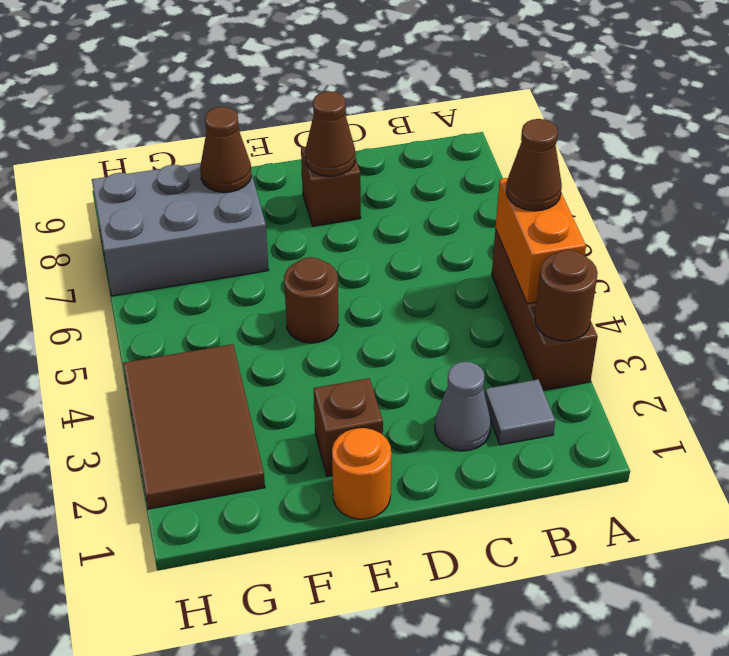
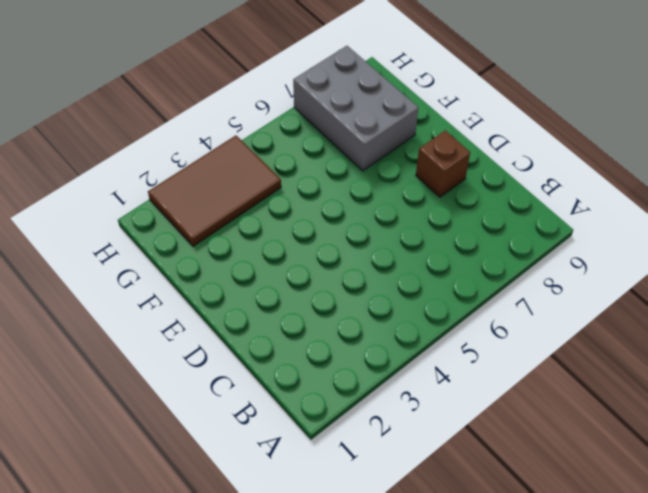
none -> brown 1x3 brick [492,229,598,391]
none -> grey 1x1 tile [485,379,555,445]
none -> grey 1x1 cone [435,362,491,451]

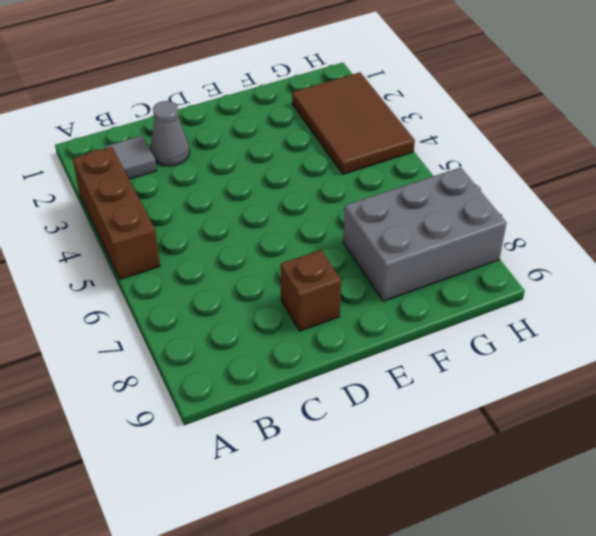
none -> orange 1x1 round brick [332,428,391,519]
none -> brown 1x1 brick [314,378,383,476]
none -> brown 1x1 round brick [284,257,339,343]

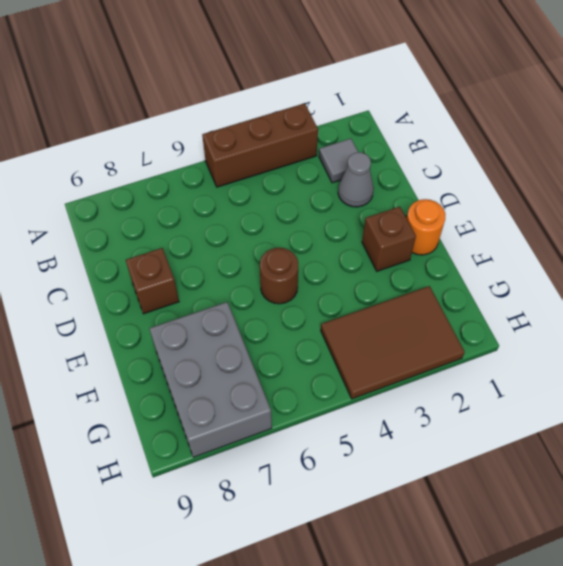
none -> brown 1x1 round brick [535,250,598,341]
none -> orange 1x2 brick [496,178,586,304]
none -> brown 1x1 cone [305,91,355,176]

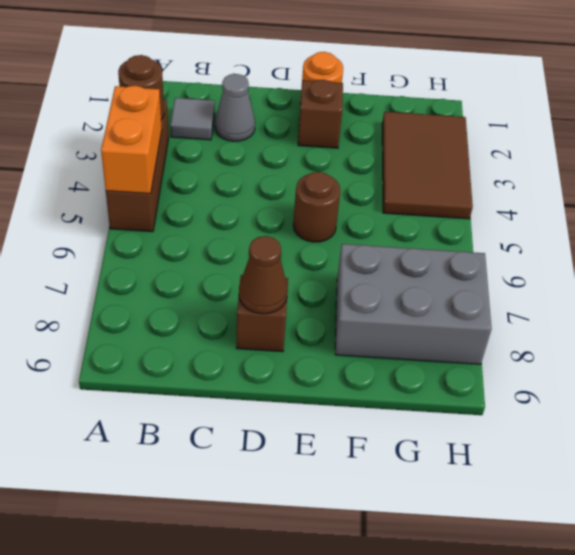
none -> brown 1x1 cone [200,107,251,192]
none -> brown 1x1 cone [506,119,562,211]

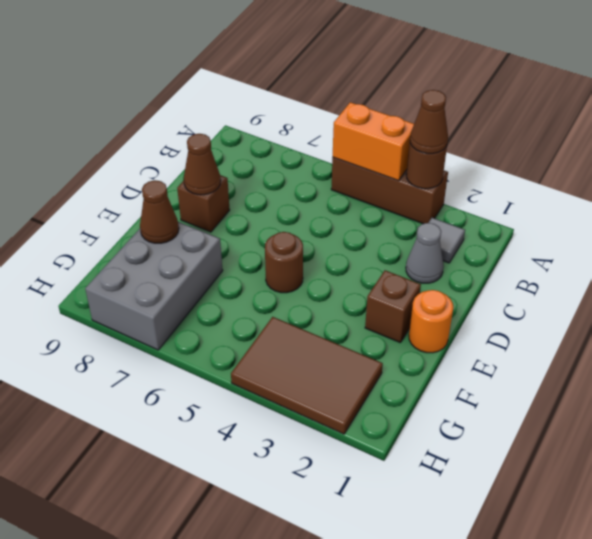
brown 1x1 cone [410,90,448,154] -> brown 1x1 cone moved to [506,119,562,211]

